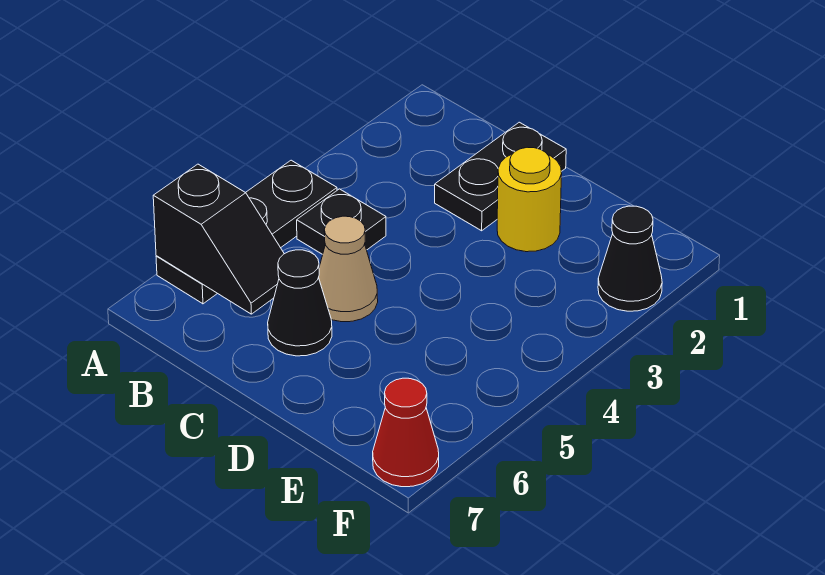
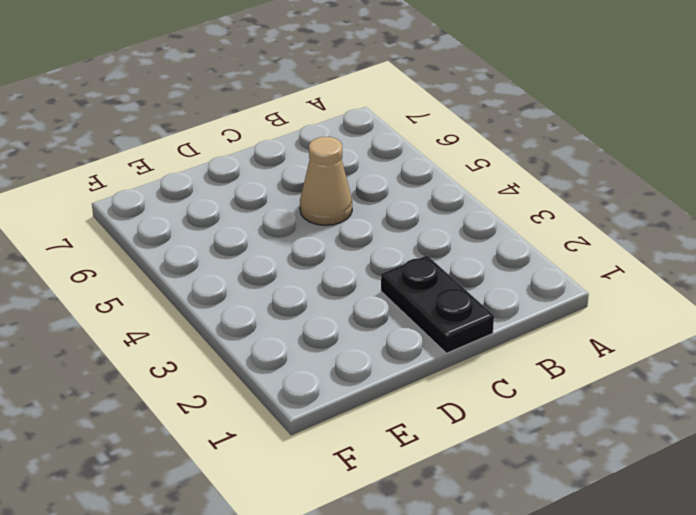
none -> black 1x3 plate [156,160,337,304]
none -> black 1x1 plate [297,189,386,254]

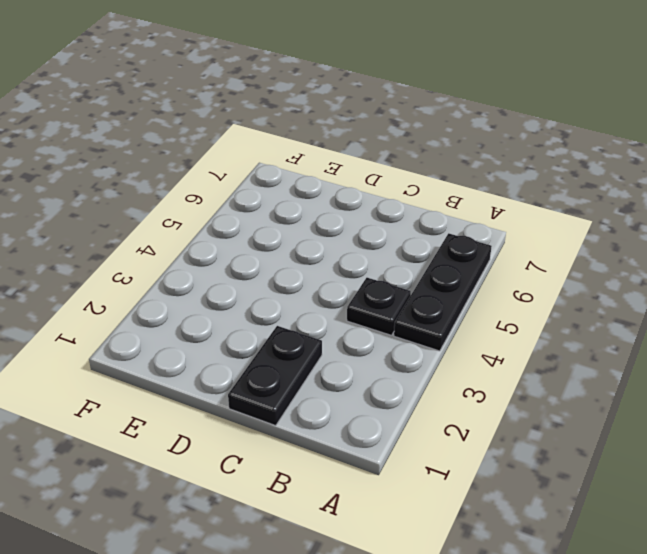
none -> tan 1x1 cone [319,216,378,322]
none -> black 1x1 cone [268,250,332,356]

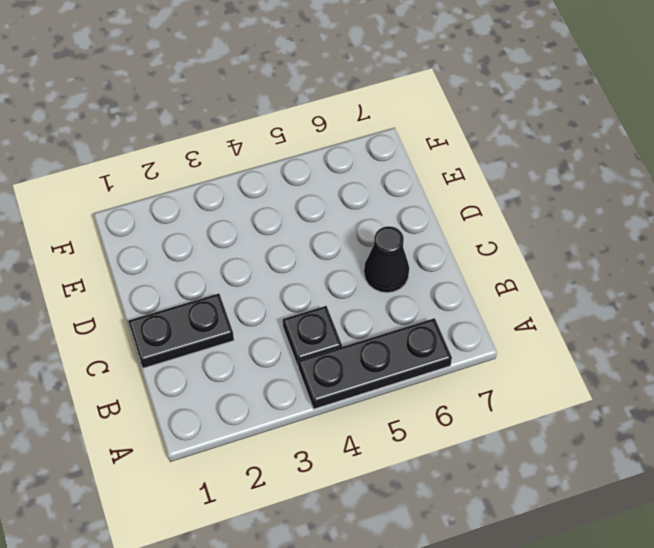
none -> tan 1x1 cone [319,216,378,322]
none -> yellow 1x1 round brick [497,147,562,252]

